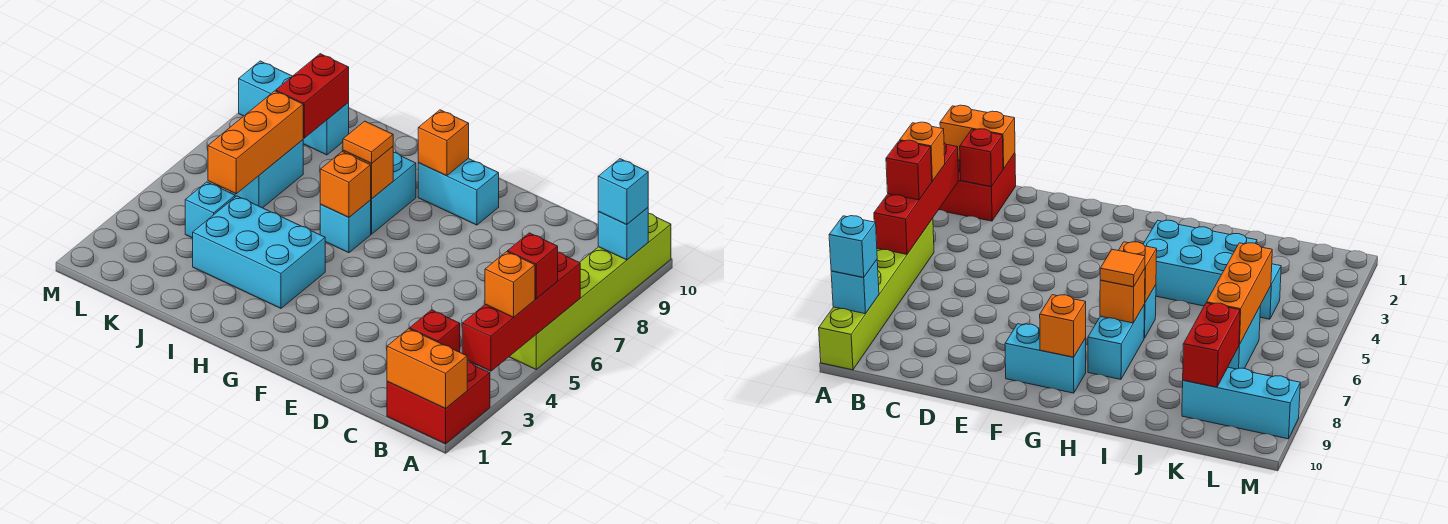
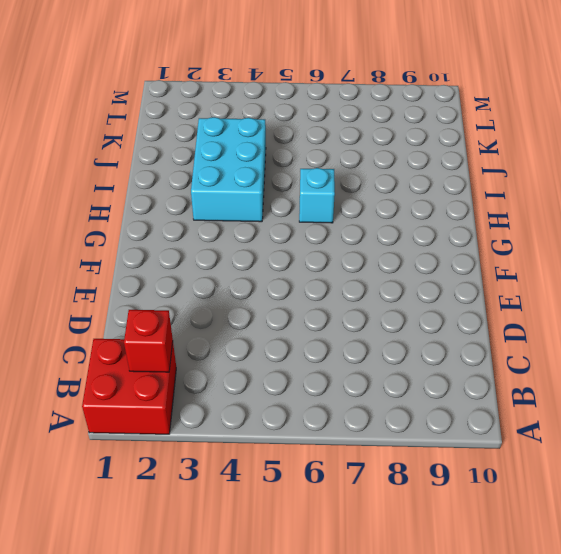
none -> lime 1x6 brick [509,213,671,369]
none -> cyan 1x2 brick [418,158,499,225]
none -> cyan 1x2 brick [371,152,416,234]

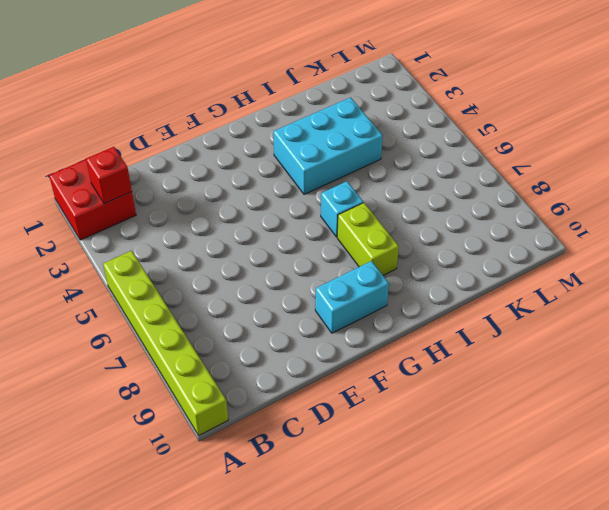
lime 1x2 brick [337,203,399,275] -> cyan 1x2 brick [371,152,416,234]
none -> cyan 1x1 brick [185,182,235,238]
none -> cyan 1x2 brick [231,140,303,208]
none -> cyan 1x3 brick [239,61,349,155]

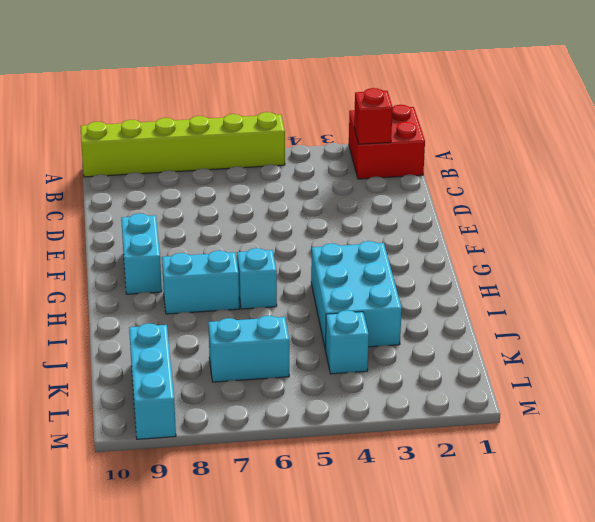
none -> orange 1x2 brick [387,329,467,408]
none -> red 1x4 brick [462,252,580,371]
none -> cyan 1x1 brick [598,208,648,260]

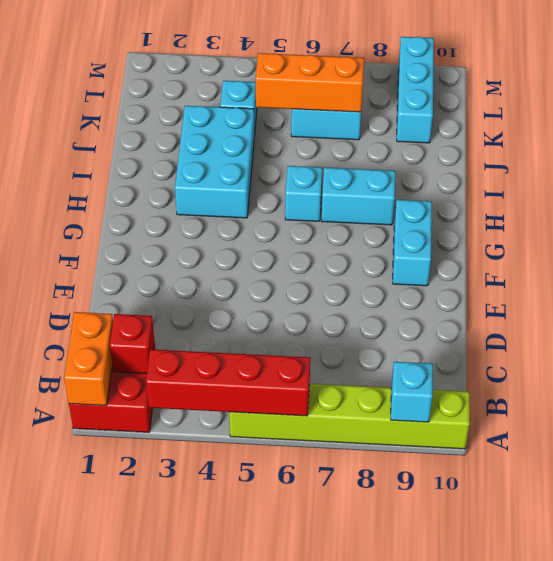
none -> orange 1x1 brick [418,110,469,176]
none -> orange 1x1 brick [320,152,371,217]
none -> orange 1x1 brick [343,146,393,199]

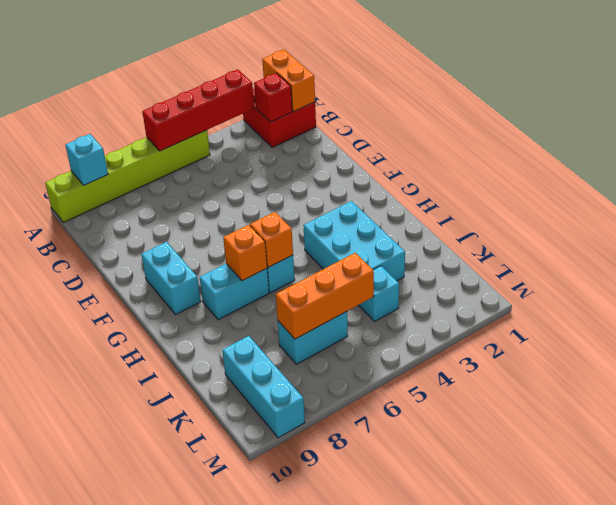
none -> orange 1x1 brick [418,110,469,176]
none -> red 1x2 brick [276,54,349,138]
none -> orange 1x1 brick [485,252,535,317]

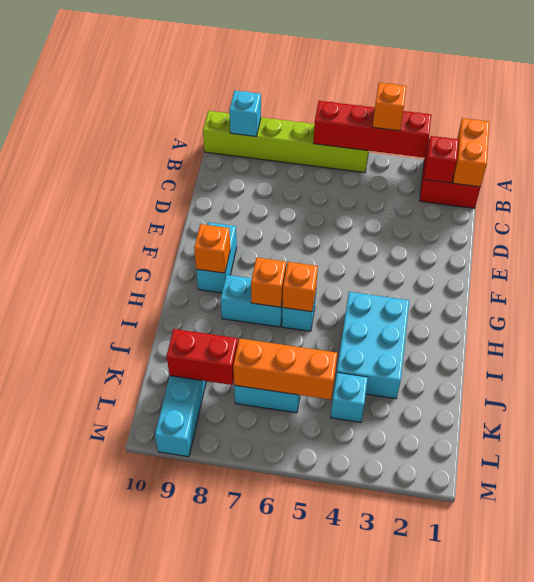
none -> red 1x1 brick [508,233,558,299]
none -> cyan 1x1 brick [598,159,648,225]
none -> orange 1x1 tile [343,121,393,163]

